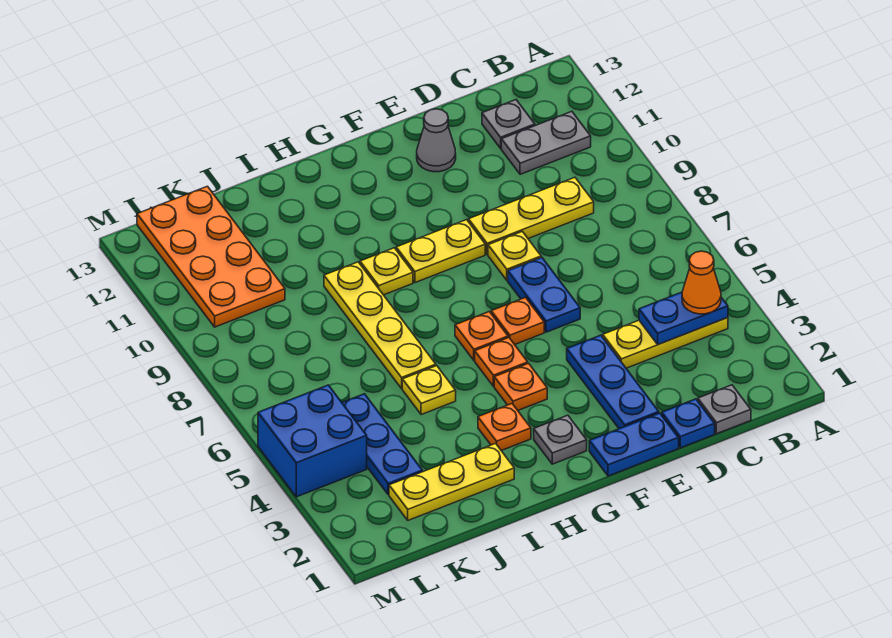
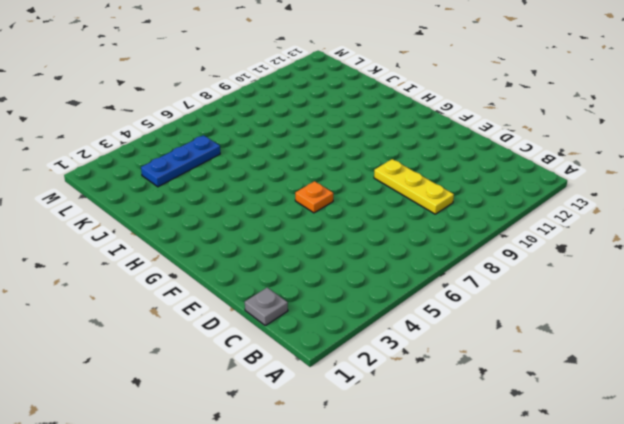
none -> yellow 1x3 plate [603,318,728,368]
none -> grey 1x2 plate [501,111,591,174]
none -> grey 1x1 plate [482,100,535,148]

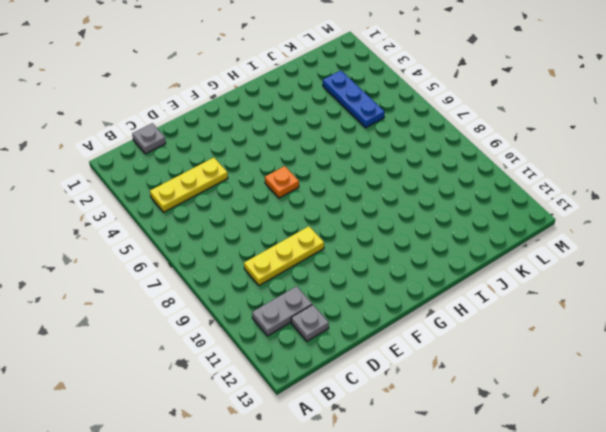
none -> blue 1x1 plate [662,399,715,448]
none -> blue 1x2 plate [589,413,679,476]
none -> blue 1x3 plate [567,335,659,429]

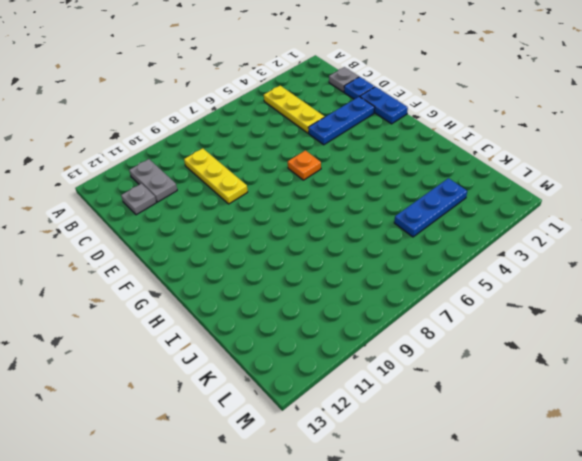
none -> blue 1x2 plate [508,257,580,332]
none -> yellow 1x1 plate [488,231,541,280]
none -> grey 1x1 cone [417,109,456,172]

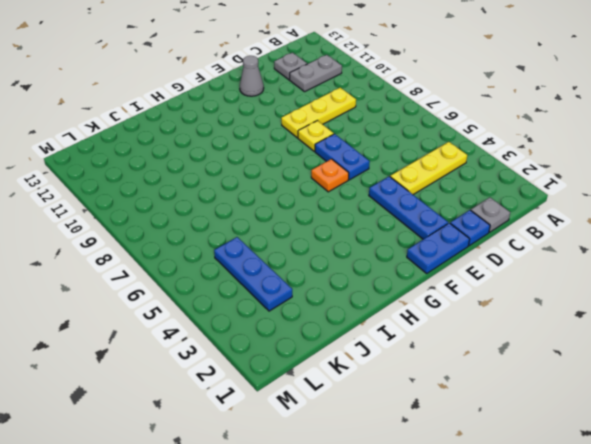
none -> yellow 1x2 plate [396,220,485,283]
none -> grey 1x1 plate [534,415,587,464]
none -> orange 1x1 plate [494,363,547,410]

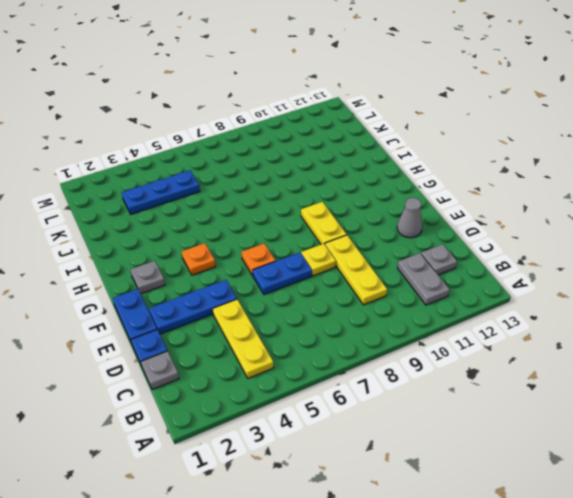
none -> orange 1x1 plate [475,337,528,386]
none -> orange 1x1 plate [455,312,508,360]
none -> orange 1x1 plate [478,404,531,451]

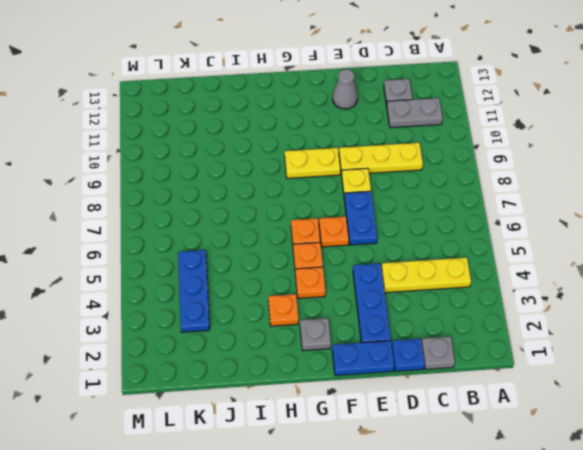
none -> yellow 1x1 plate [360,248,413,295]
none -> yellow 1x3 plate [389,443,514,520]
none -> yellow 1x1 plate [402,366,456,415]

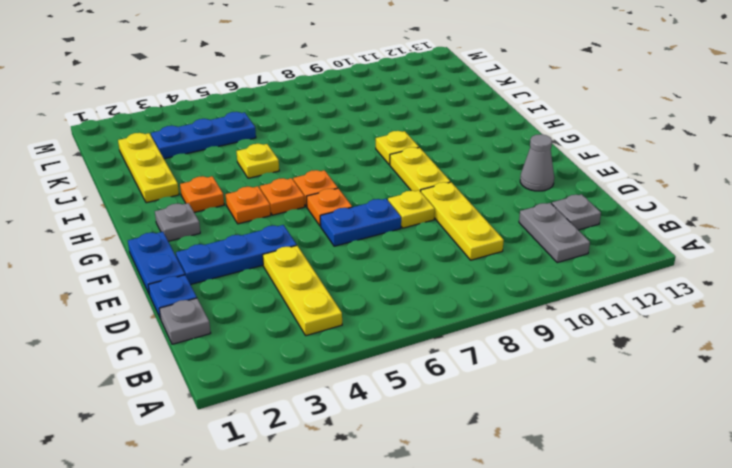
none -> yellow 1x4 plate [324,262,436,388]
none -> orange 2x4 plate [137,186,285,327]
none -> blue 2x2 brick [258,385,367,497]

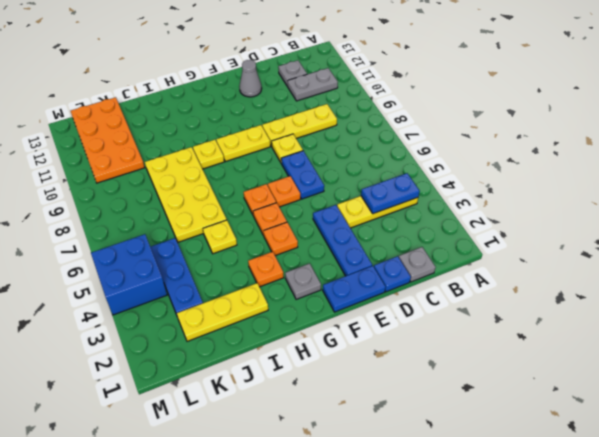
yellow 2x4 plate [145,147,227,242] -> yellow 1x4 plate [324,262,436,388]
none -> orange 1x1 cone [682,251,721,314]

